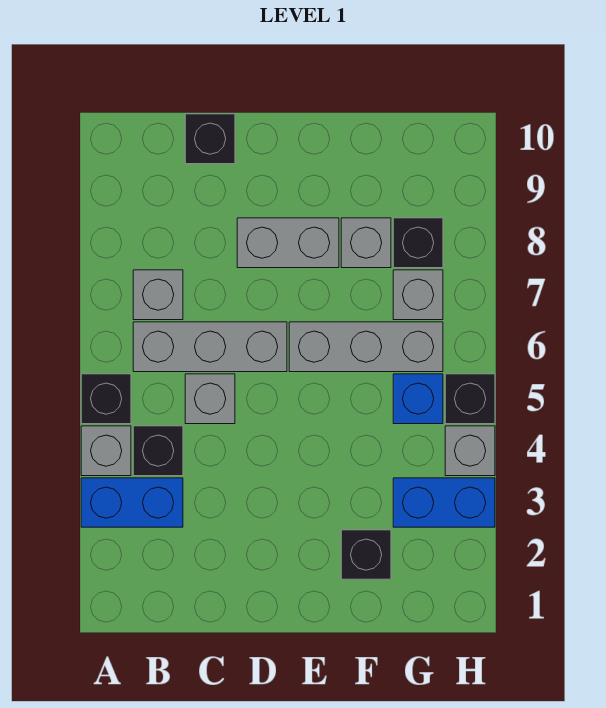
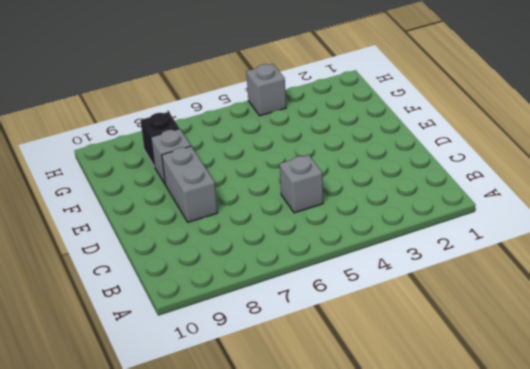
none -> blue 1x2 brick [81,478,183,527]
none -> grey 1x1 brick [81,426,131,476]
none -> black 1x1 brick [81,374,131,424]

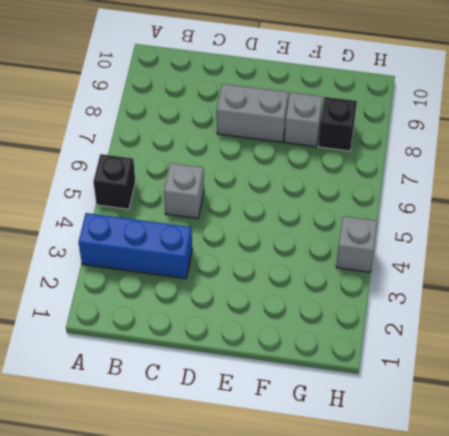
blue 1x3 brick [78,213,192,279] -> blue 1x2 brick [81,478,183,527]
none -> grey 1x1 brick [81,426,131,476]
none -> black 1x1 brick [133,426,183,476]
none -> grey 1x3 brick [133,322,287,372]

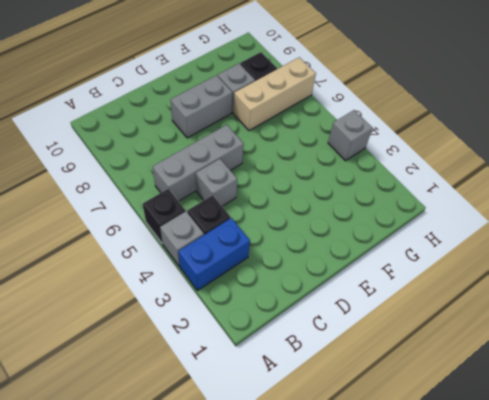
tan 1x3 brick [233,57,316,131] -> grey 1x1 brick [393,270,443,320]
none -> grey 1x1 brick [133,270,183,320]
none -> black 1x1 brick [185,114,235,164]
none -> grey 1x3 brick [289,322,443,372]

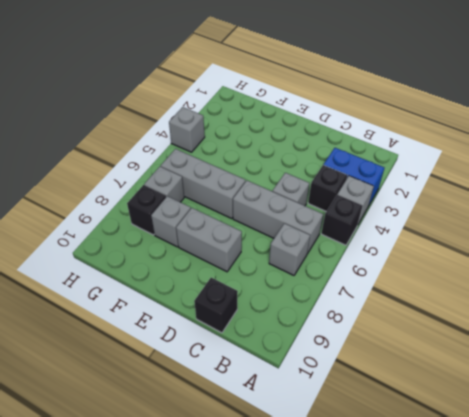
none -> black 1x1 brick [341,530,391,579]
none -> blue 1x2 brick [393,478,495,527]
none -> blue 1x1 brick [393,374,443,424]

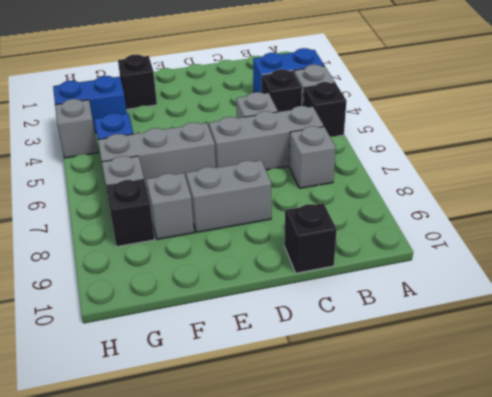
none -> black 1x1 brick [445,374,495,424]

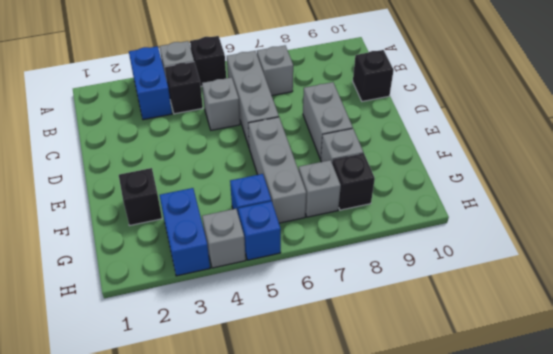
blue 1x1 brick [238,201,281,260] -> black 1x1 brick [445,374,495,424]

